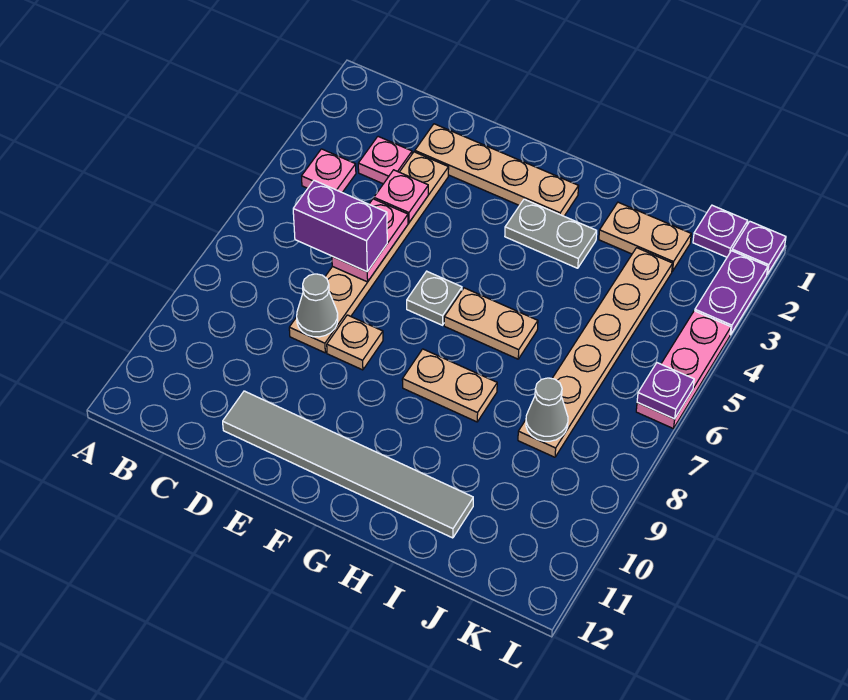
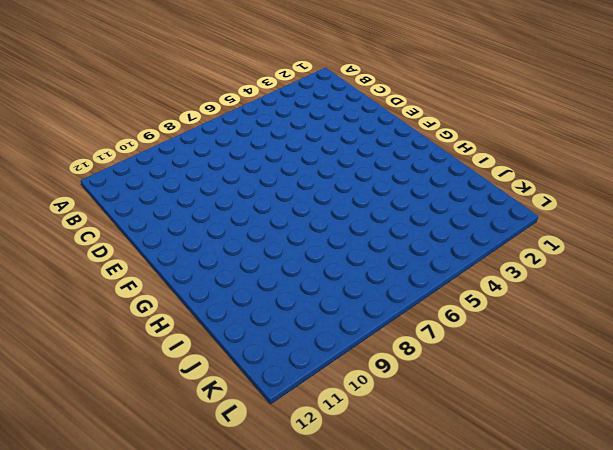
none -> pink 1x1 plate [302,149,356,192]
none -> pink 1x1 plate [358,137,412,184]
none -> tan 1x4 plate [415,124,579,216]

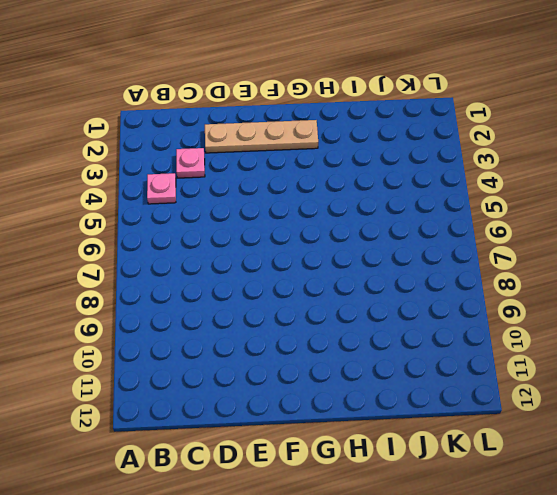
none -> tan 1x6 plate [289,152,449,353]
none -> grey 1x6 tile [223,391,473,538]
none -> tan 1x1 plate [327,315,383,370]

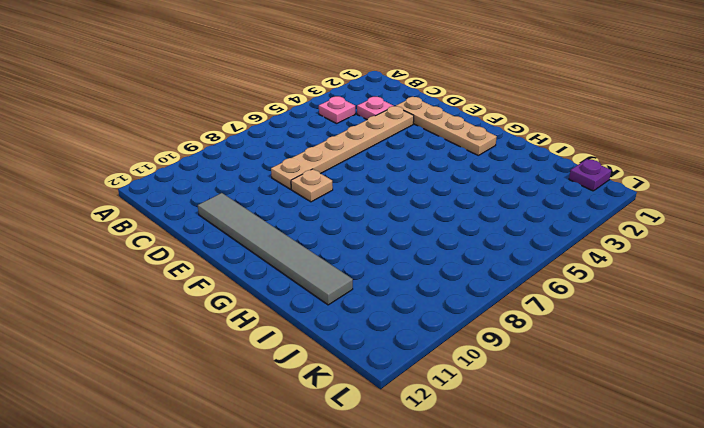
none -> grey 1x1 plate [407,271,462,325]
none -> grey 1x2 plate [505,199,597,268]
none -> tan 1x2 plate [444,288,538,359]

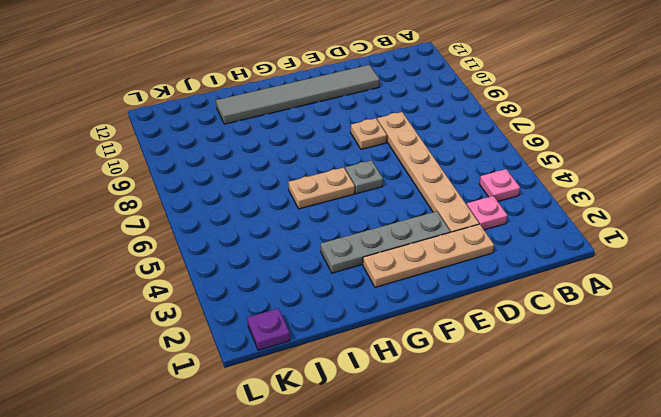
grey 1x4 plate [321,211,450,273] -> grey 1x2 plate [505,199,597,268]
none -> tan 1x2 plate [402,349,497,422]
none -> tan 1x2 plate [599,202,691,271]
none -> tan 1x6 plate [518,248,673,457]

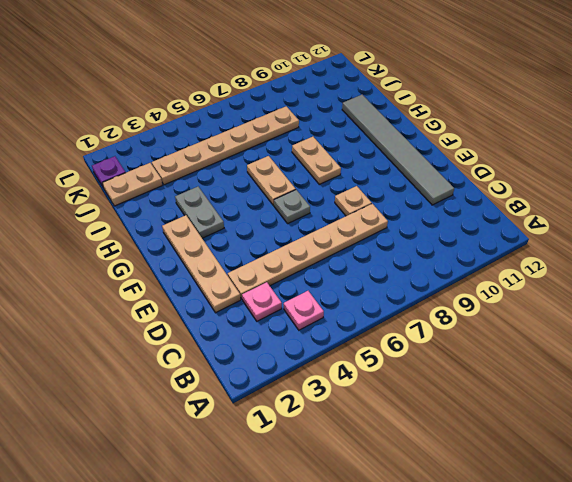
tan 1x2 plate [102,163,162,206] -> tan 1x2 plate turned to [599,202,691,271]
none -> purple 1x1 plate [732,222,786,274]
none -> purple 1x2 plate [695,251,768,335]
none -> pink 1x3 plate [636,311,731,429]

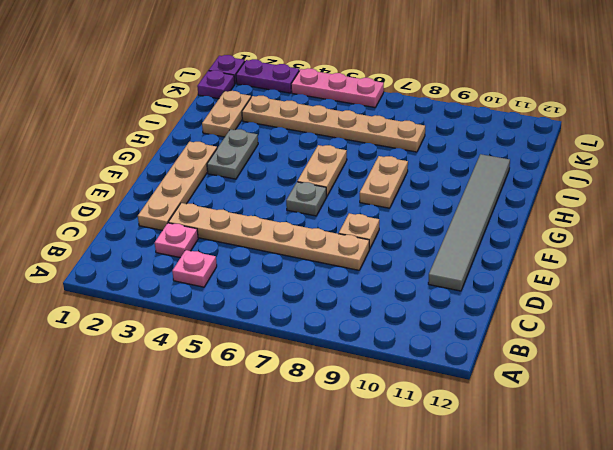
none -> pink 1x1 plate [374,170,428,222]
none -> pink 1x2 plate [332,199,408,282]
none -> grey 1x1 cone [297,274,338,337]

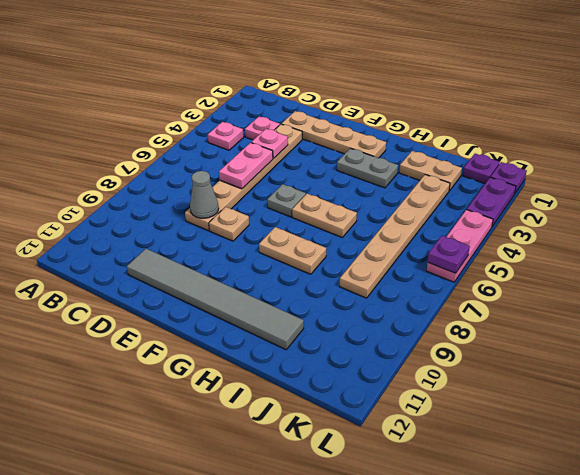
none -> grey 1x1 cone [526,378,568,441]
none -> purple 1x2 brick [293,181,387,272]

